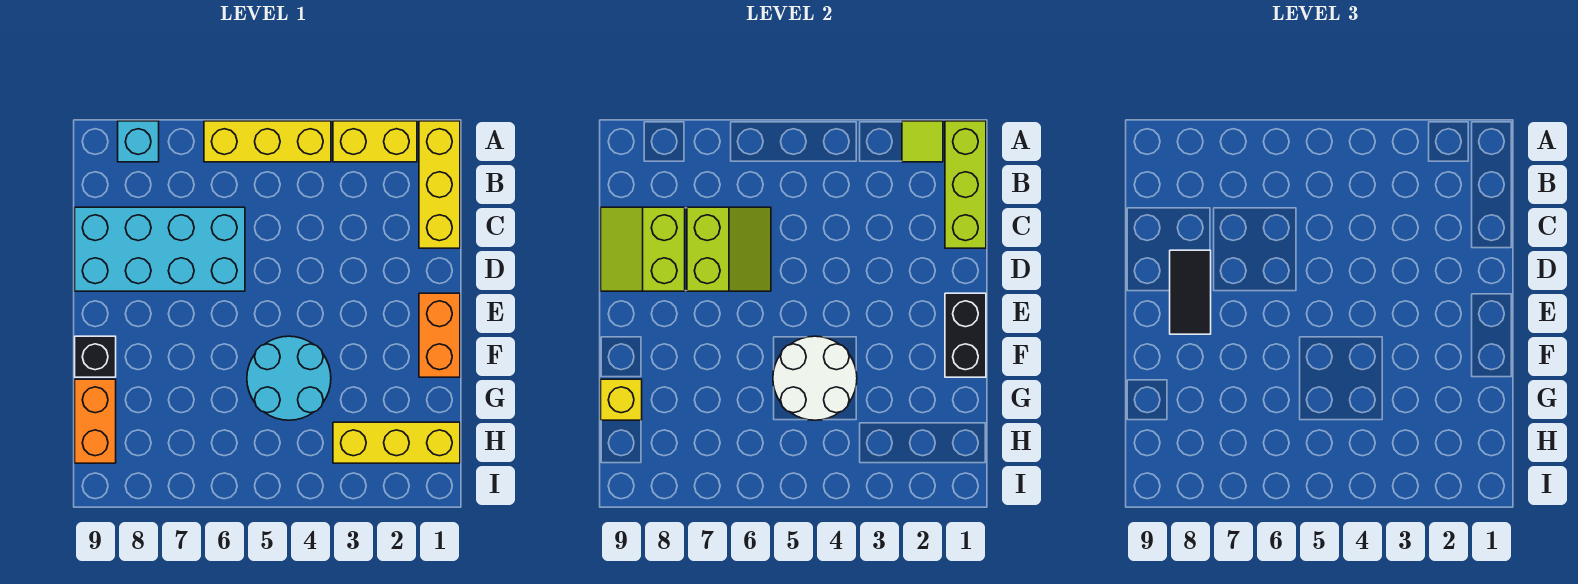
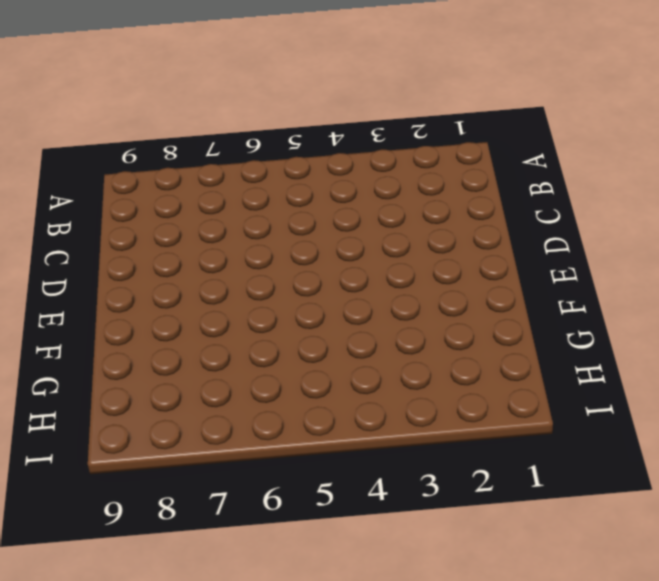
none -> yellow 1x3 brick [419,121,460,248]
none -> yellow 1x2 brick [333,121,417,162]
none -> yellow 1x3 brick [204,121,331,162]

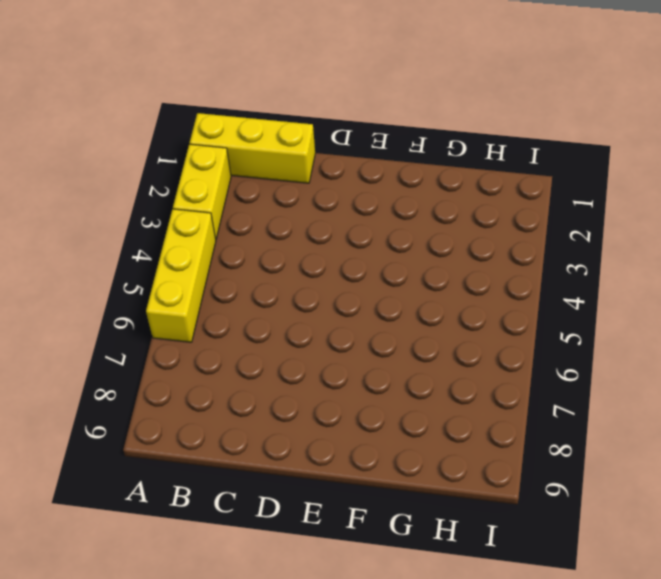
none -> cyan 1x1 brick [118,121,159,162]
none -> cyan 2x4 brick [75,207,245,291]
none -> orange 1x2 brick [419,293,460,377]

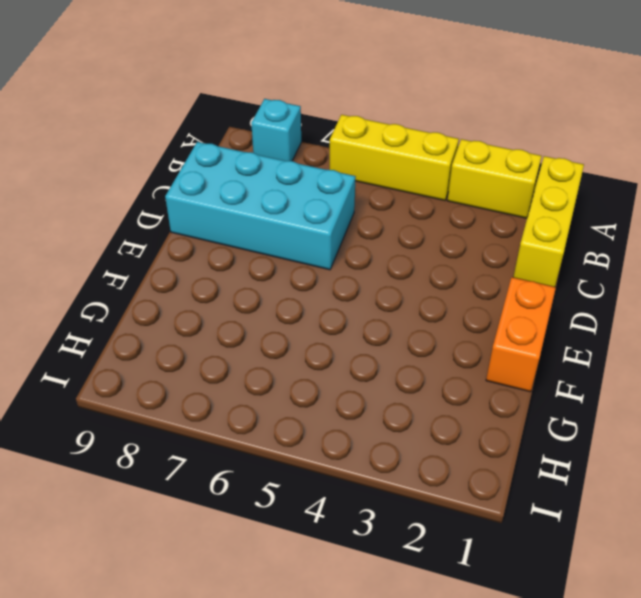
none -> cyan 2x2 round brick [247,336,331,420]
none -> black 1x1 brick [75,336,116,377]
none -> orange 1x2 brick [75,379,116,463]

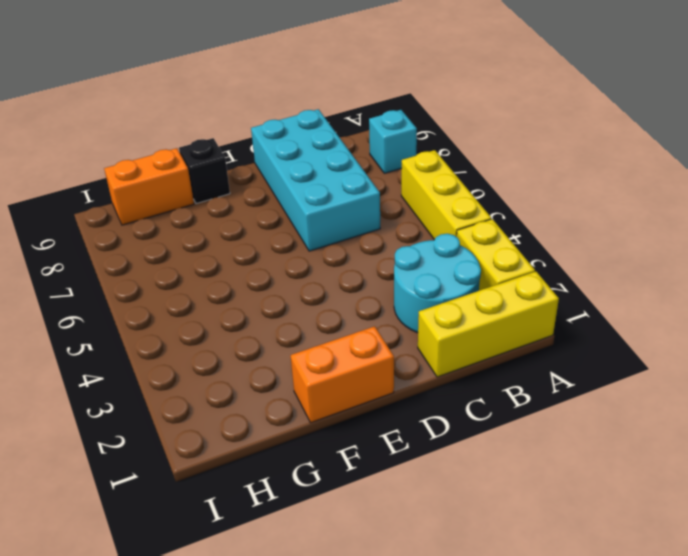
cyan 2x2 round brick [394,234,481,333] -> cyan 2x2 round brick moved to [247,336,331,420]
none -> yellow 1x3 brick [333,422,460,463]
none -> lime 1x3 brick [945,121,986,248]
none -> lime 1x1 tile [902,121,943,162]

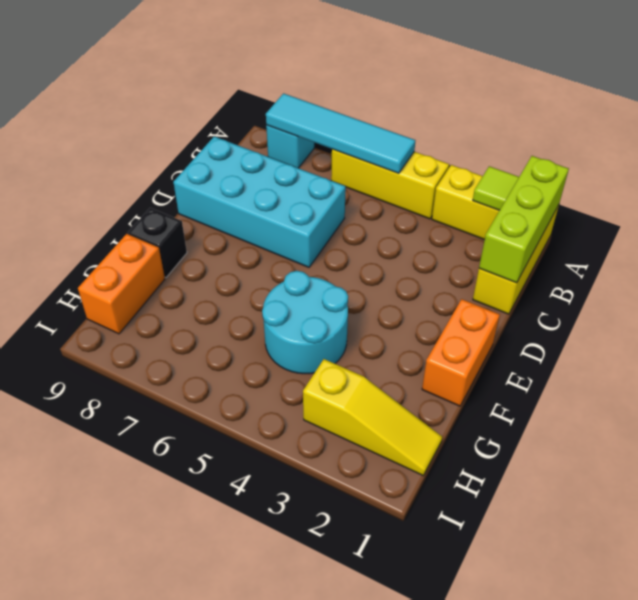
cyan 1x4 tile [266,93,415,174] -> none
yellow 1x3 slope [303,359,442,476] -> yellow 1x3 brick [333,422,460,463]
none -> lime 2x2 slope [687,207,771,291]
none -> lime 2x2 slope [601,207,685,291]
none -> black 1x2 brick [945,293,986,377]

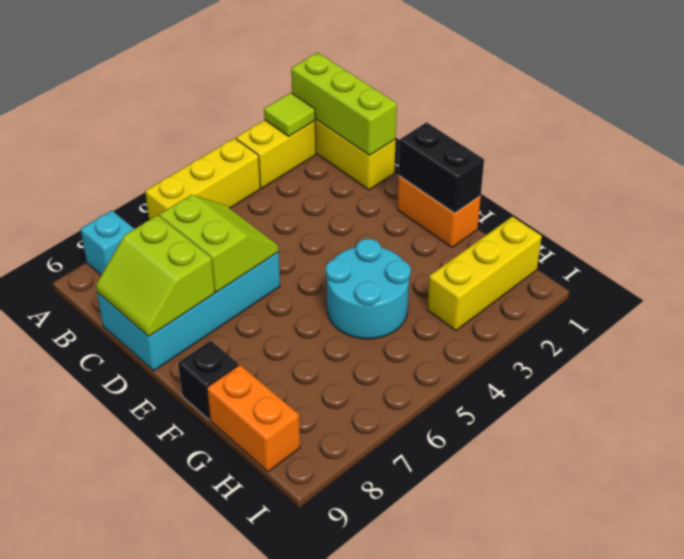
none -> white 2x2 round brick [773,336,857,420]
none -> yellow 1x1 brick [601,379,642,420]
none -> black 1x2 tile [1170,250,1211,334]

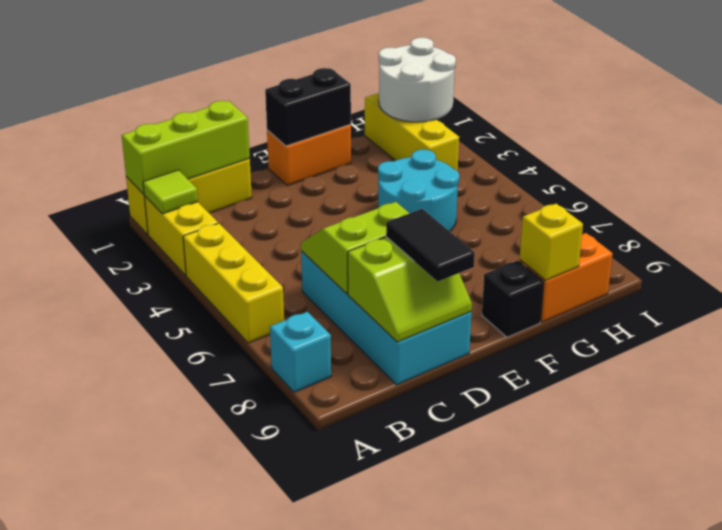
black 1x2 tile [386,209,475,282] -> black 1x2 tile turned to [1170,250,1211,334]
white 2x2 round brick [379,38,456,122] -> white 2x2 round brick moved to [773,336,857,420]

